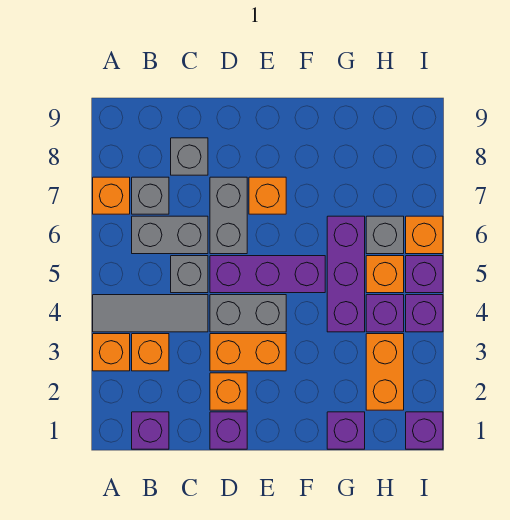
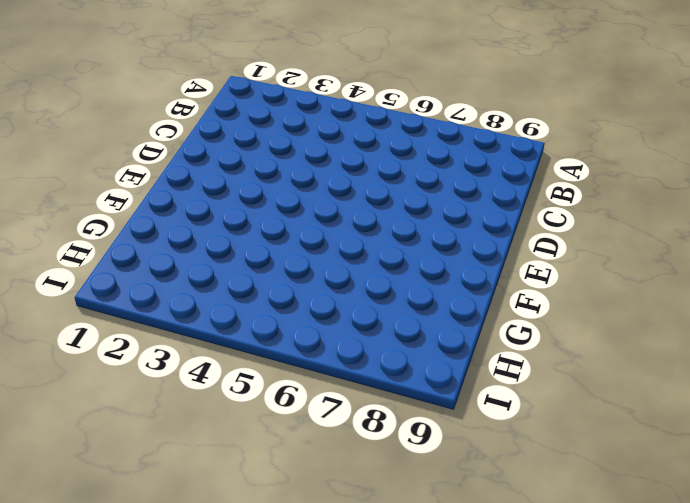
none -> orange 1x1 brick [93,334,130,371]
none -> grey 1x3 tile [93,295,208,332]
none -> orange 1x1 brick [93,177,130,214]

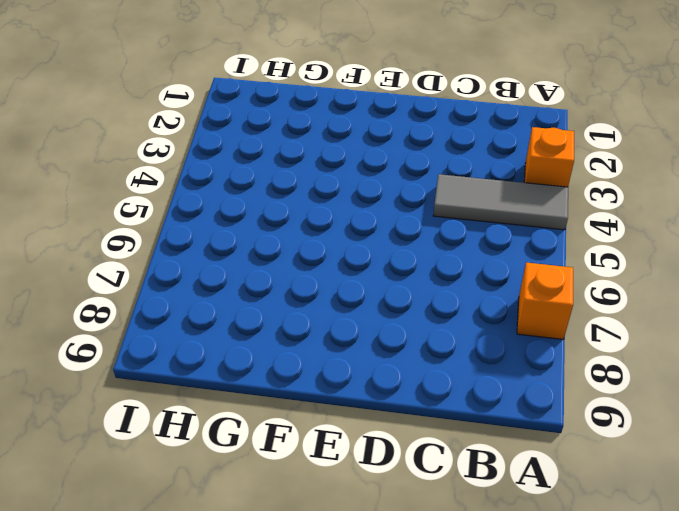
none -> purple 1x1 brick [132,412,169,449]
none -> orange 1x1 brick [132,334,169,371]
none -> grey 1x2 brick [132,216,208,254]

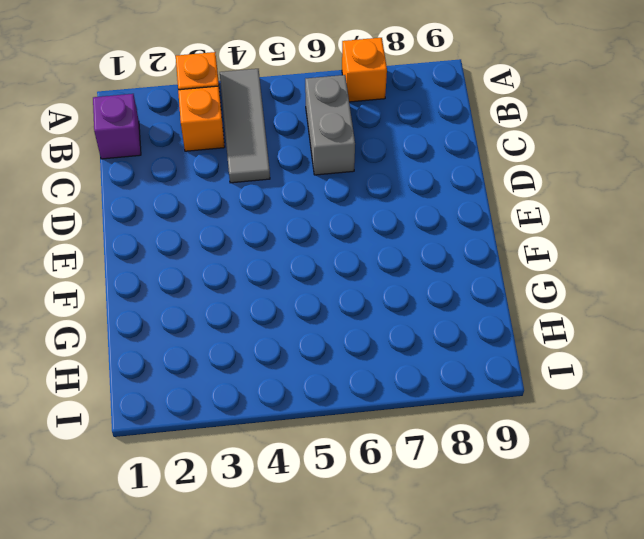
none -> grey 1x1 brick [132,177,169,214]
none -> grey 1x1 brick [171,256,208,293]
none -> grey 1x1 brick [171,138,208,175]

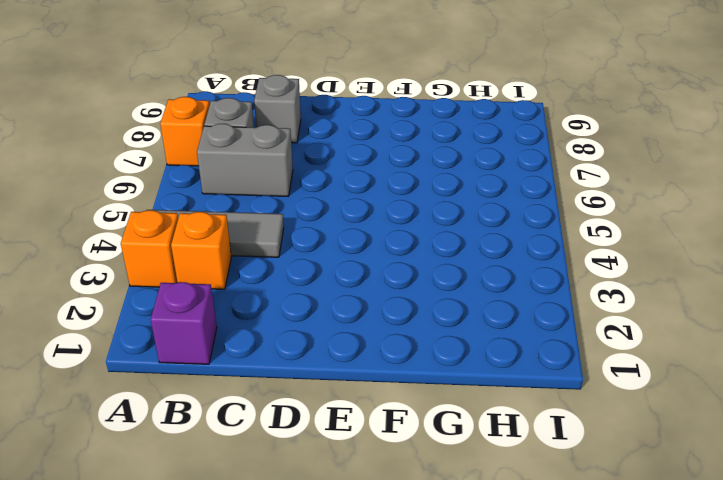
none -> grey 1x1 brick [171,256,208,293]
none -> purple 1x1 brick [210,412,247,449]
none -> orange 1x1 brick [210,373,247,410]

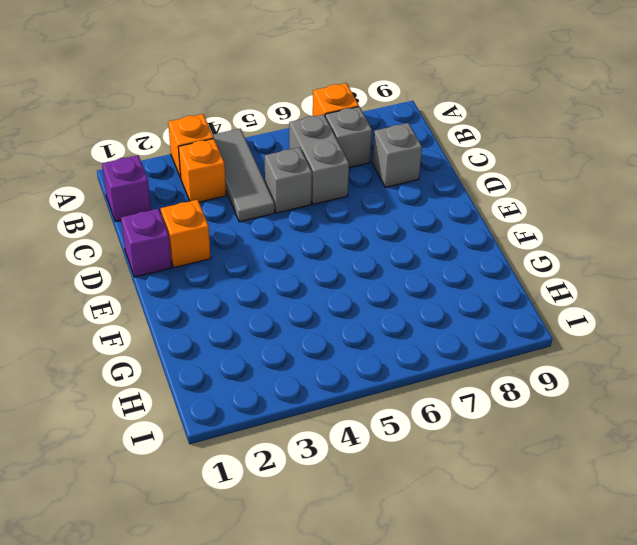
none -> orange 1x2 brick [210,334,286,371]
none -> grey 1x2 brick [210,295,286,332]
none -> purple 1x3 brick [210,256,325,293]

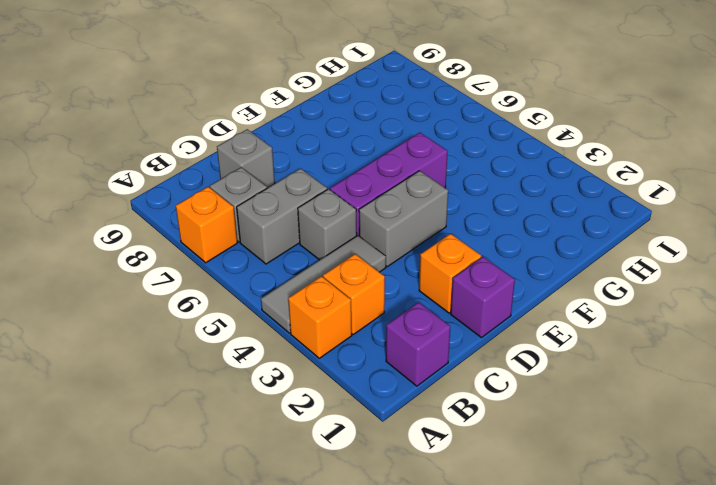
none -> orange 1x2 brick [210,334,286,371]
none -> grey 1x2 brick [210,177,247,254]
none -> orange 1x1 brick [249,177,286,214]

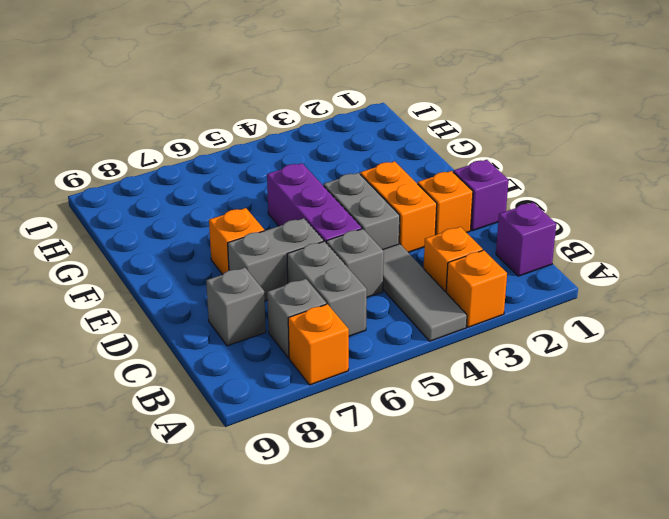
none -> purple 1x1 brick [327,412,365,449]
none -> purple 1x3 brick [327,216,365,332]
none -> orange 1x2 brick [366,334,404,410]

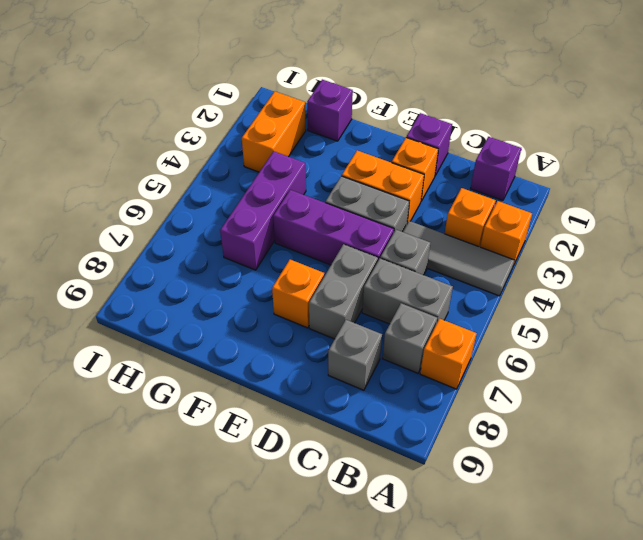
none -> purple 1x1 brick [366,295,404,332]
none -> orange 1x1 brick [366,256,404,293]
none -> grey 1x1 brick [366,216,404,254]

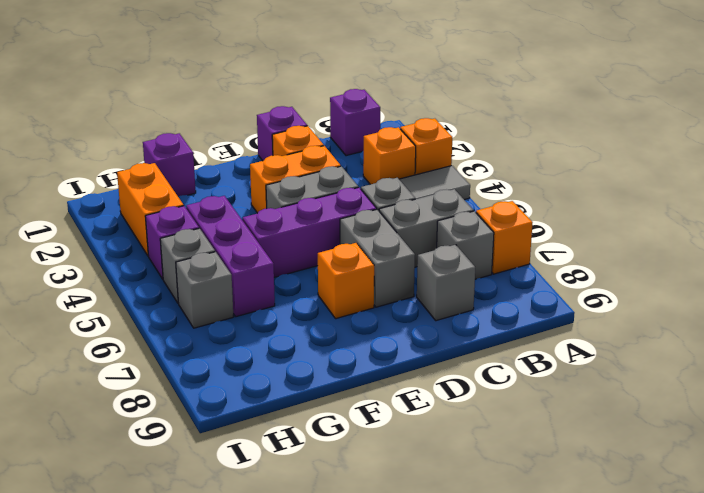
grey 1x1 brick [160,228,215,303] -> orange 1x1 brick [366,256,404,293]
none -> purple 1x1 brick [406,412,443,449]
none -> purple 1x1 brick [406,295,443,332]
none -> purple 1x1 brick [406,256,443,293]

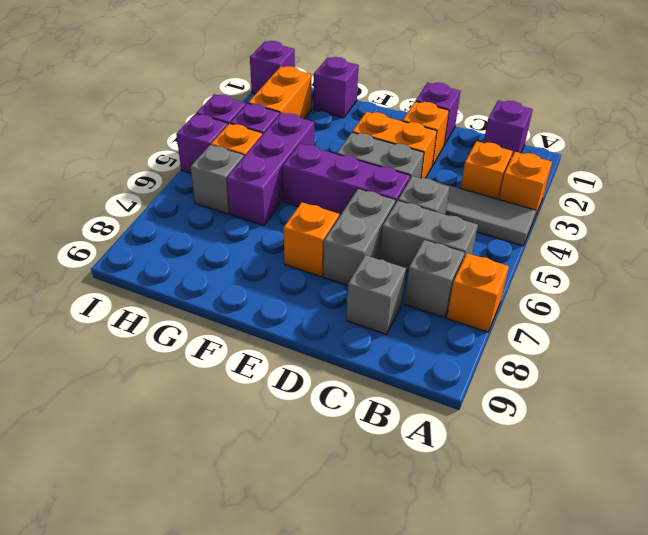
none -> orange 1x1 brick [406,216,443,254]

